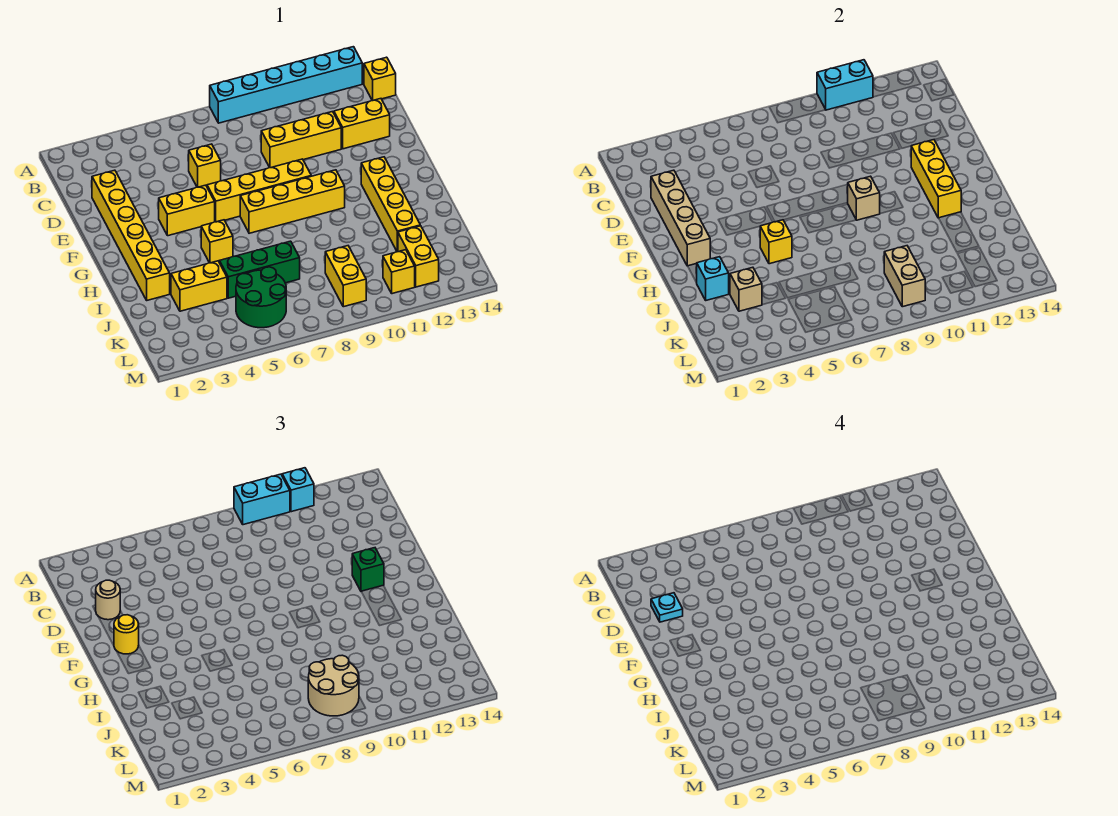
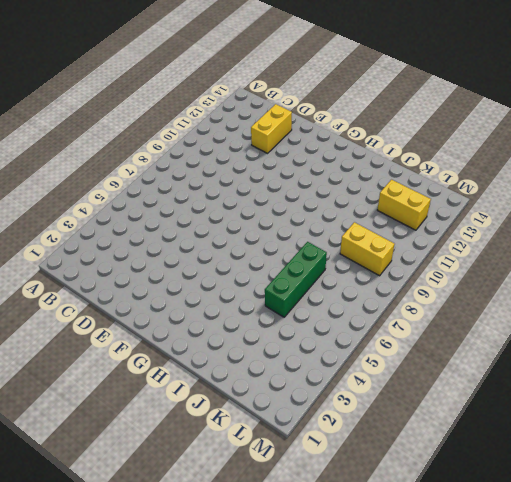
none -> cyan 1x6 brick [210,47,362,123]
none -> yellow 1x1 brick [364,57,396,101]
none -> yellow 1x6 brick [92,170,170,300]
none -> yellow 1x1 brick [189,144,221,187]

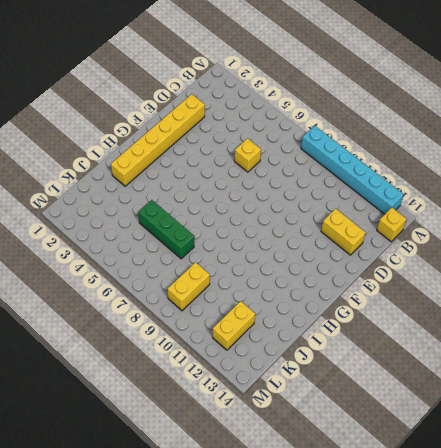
none -> yellow 1x3 brick [261,112,341,168]
none -> yellow 1x2 brick [159,185,215,236]
none -> yellow 1x4 brick [207,159,311,222]
none -> yellow 1x4 brick [240,170,345,233]

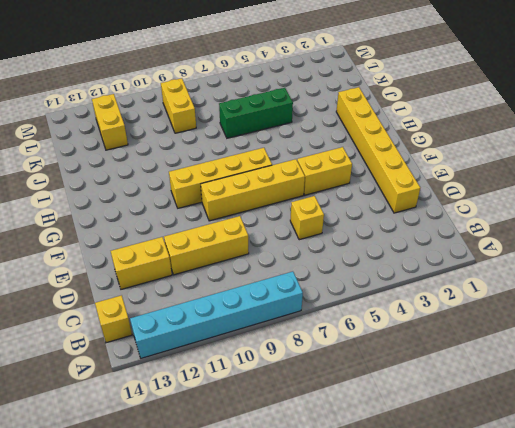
none -> yellow 1x4 brick [361,157,420,252]
none -> yellow 1x1 brick [201,220,233,263]
none -> yellow 1x2 brick [171,261,227,311]
none -> green 2x2 round brick [236,267,286,328]

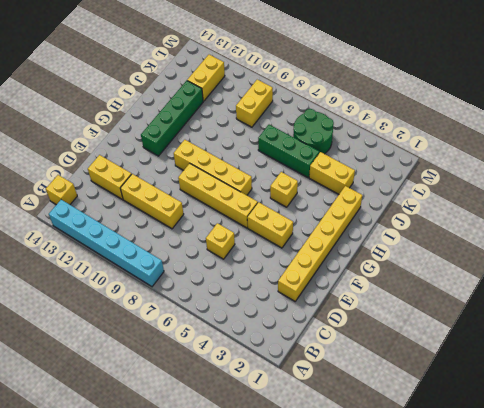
green 1x4 brick [141,81,203,156] -> yellow 1x4 brick [361,157,420,252]
none -> yellow 1x1 brick [383,250,415,294]
none -> cyan 1x2 brick [817,60,873,110]
none -> tan 1x4 brick [651,170,710,266]
none -> yellow 1x3 brick [911,140,961,218]

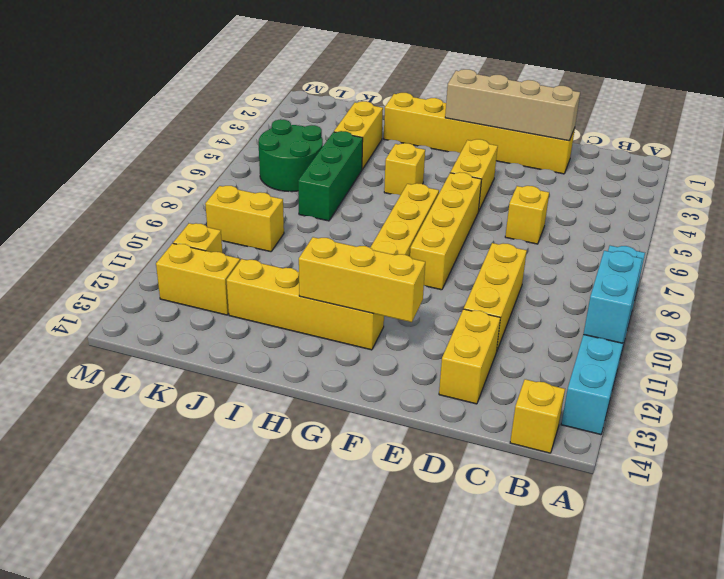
none -> tan 1x1 brick [848,176,880,220]
none -> yellow 1x1 brick [760,220,792,264]
none -> cyan 1x1 brick [696,257,729,300]
none -> tan 1x1 brick [730,267,762,311]

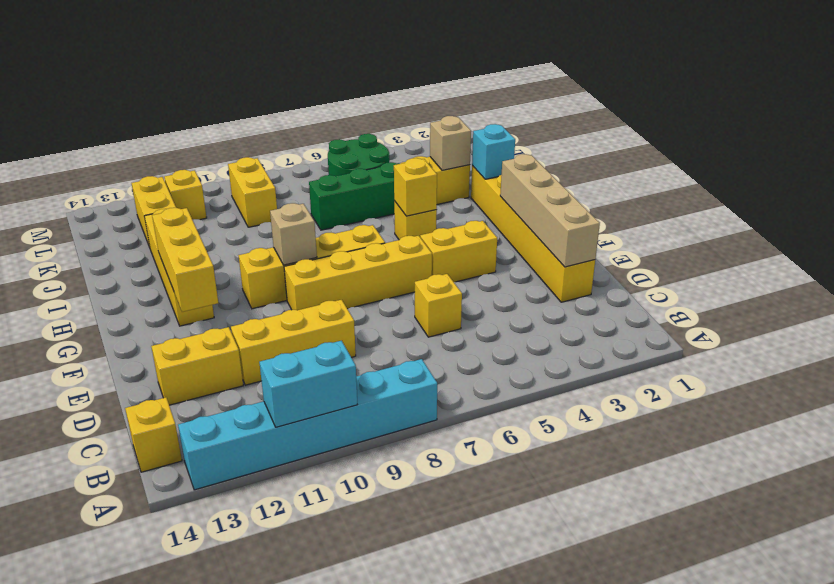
none -> tan 1x2 brick [884,246,925,307]
none -> cyan 1x2 brick [234,474,290,525]
none -> cyan 1x1 brick [282,468,314,512]
none -> tan 1x1 round brick [96,580,120,620]

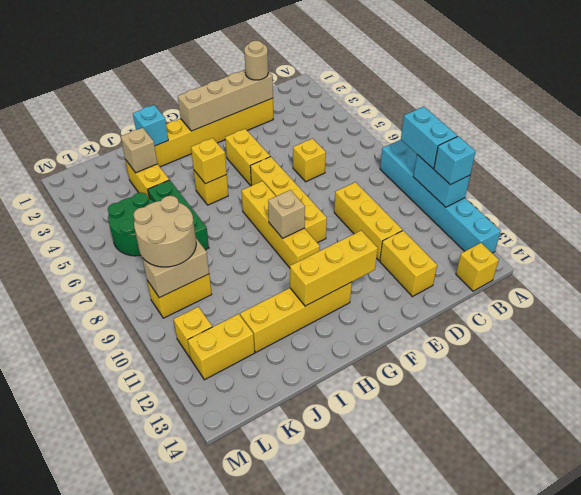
none -> yellow 1x1 round brick [114,615,139,654]
none -> green 1x1 brick [352,548,384,591]
none -> cyan 1x1 plate [651,593,683,622]

